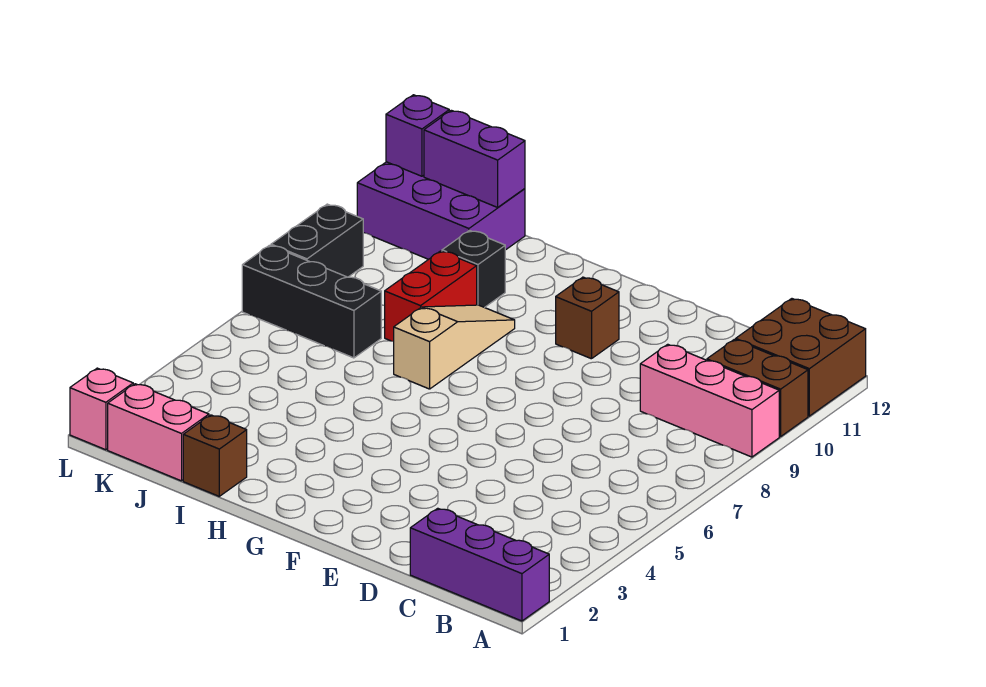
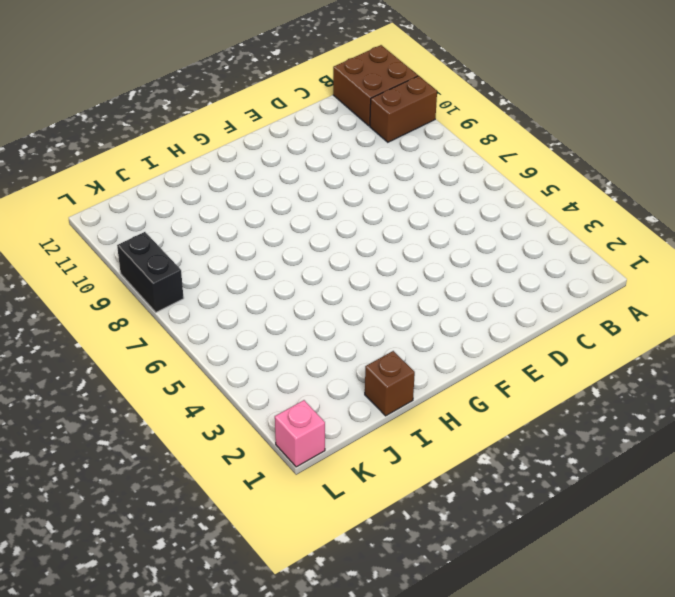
none -> purple 1x3 brick [410,508,549,621]
none -> pink 1x3 brick [640,344,779,457]
none -> brown 1x1 brick [556,277,619,359]

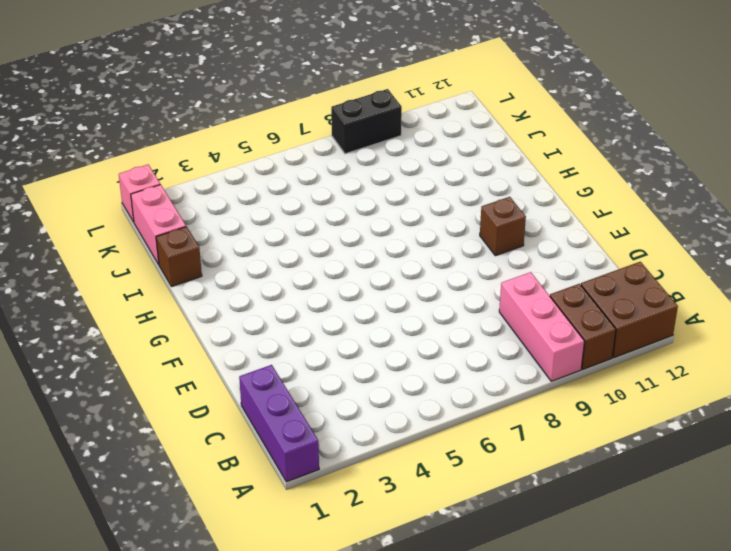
none -> tan 1x3 slope [394,305,515,389]
none -> red 1x2 brick [385,251,477,342]
none -> black 1x1 brick [442,231,505,308]

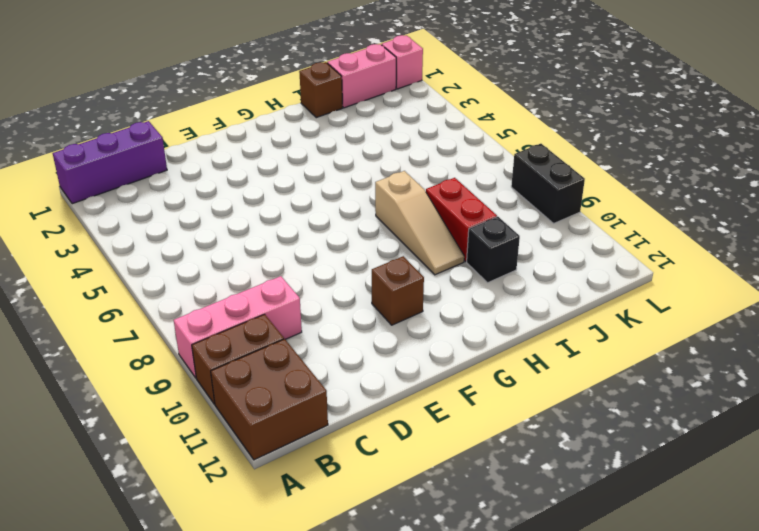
none -> black 1x3 brick [242,245,381,358]
none -> purple 2x3 brick [357,162,525,259]
none -> purple 1x2 brick [424,110,525,207]

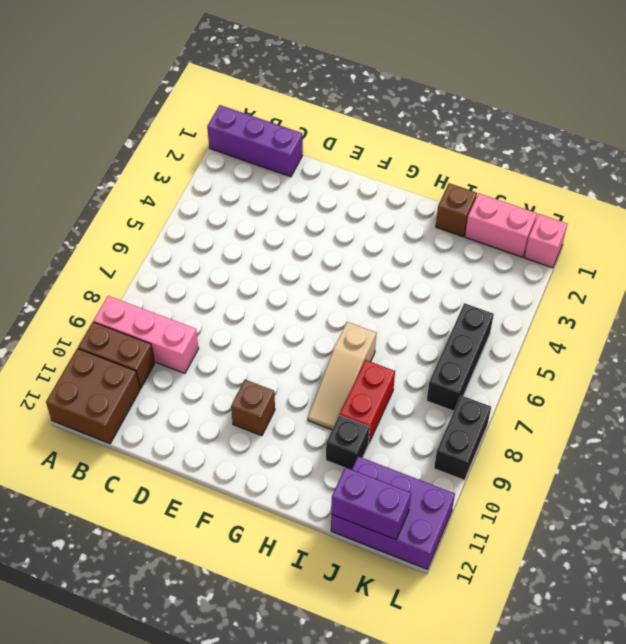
black 1x3 brick [427,303,494,411] -> black 1x3 brick turned to [242,245,381,358]
none -> purple 1x1 brick [386,95,449,176]

